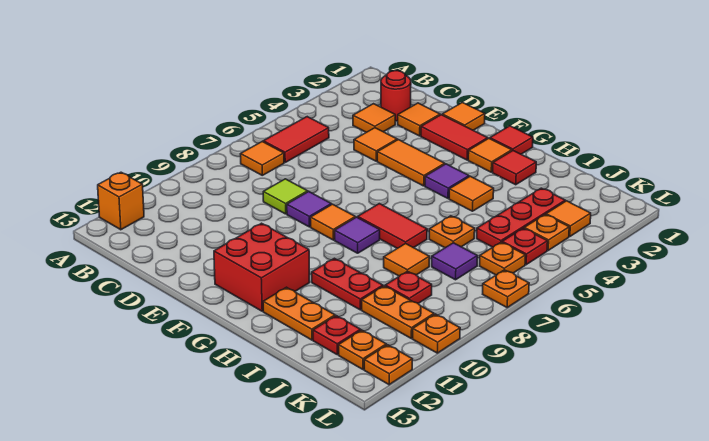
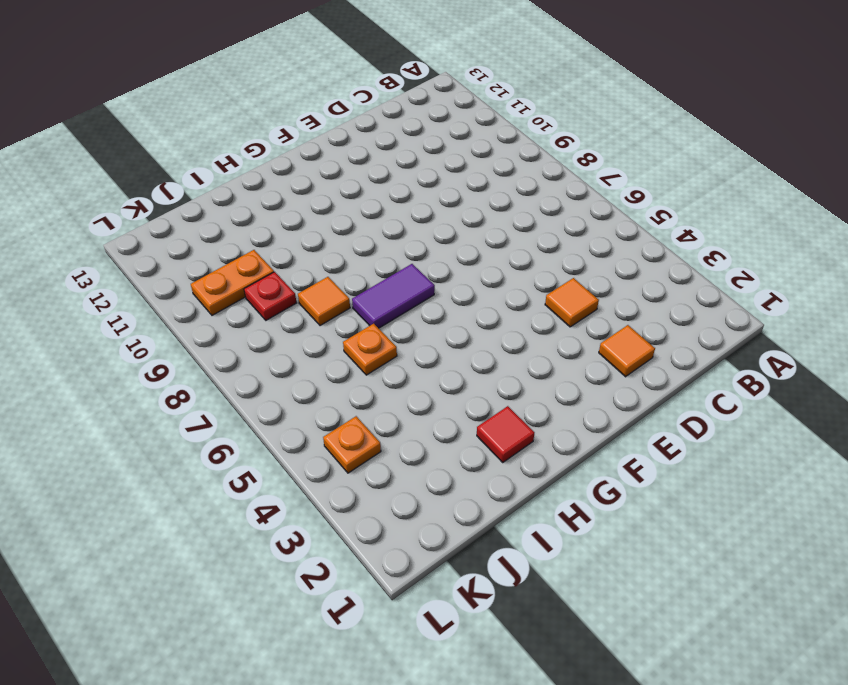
purple 1x2 tile [352,264,435,328] -> red 1x2 tile [358,204,427,248]
none -> orange 1x1 brick [98,172,144,230]
none -> red 1x2 tile [263,117,329,162]
none -> orange 1x1 tile [241,142,284,175]
none -> red 1x1 round brick [381,71,411,121]

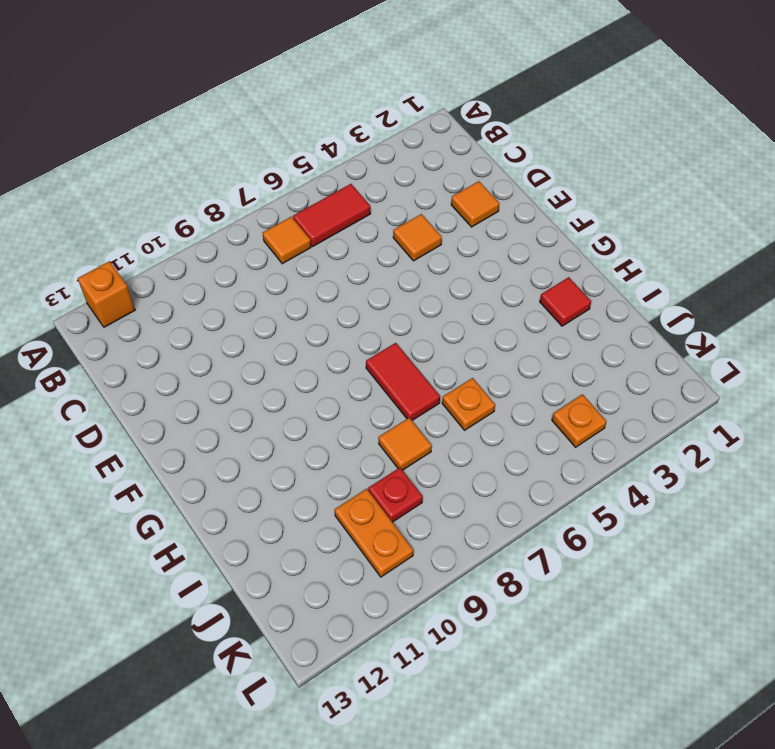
none -> red 1x1 round brick [381,71,411,121]
none -> orange 1x1 tile [353,104,395,132]
none -> lime 1x1 tile [263,179,308,214]
none -> orange 1x1 tile [442,103,485,130]

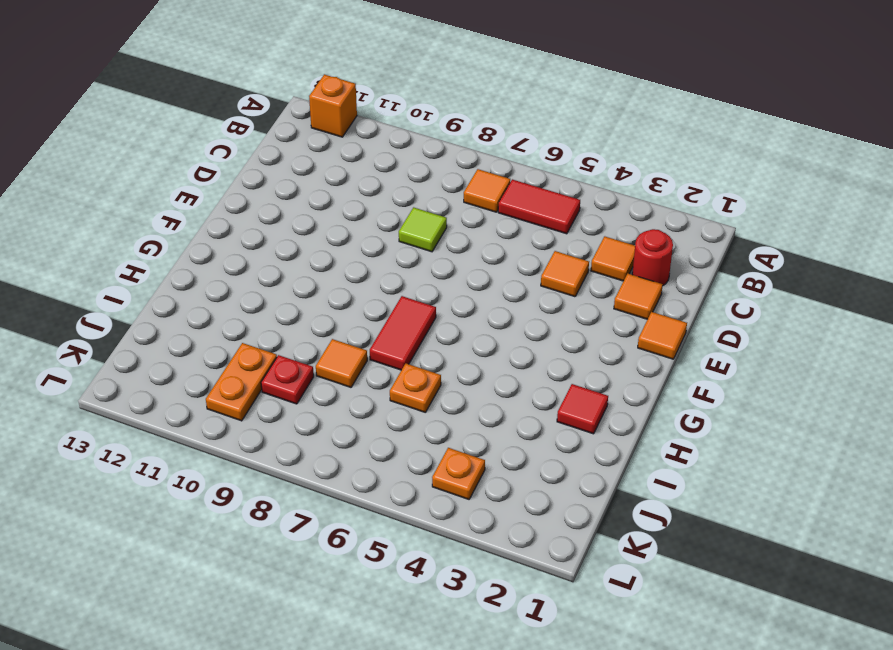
none -> red 1x2 tile [421,115,488,160]
none -> orange 1x2 tile [377,140,445,186]
none -> purple 1x1 tile [287,192,331,227]
none -> orange 1x1 tile [310,204,355,240]

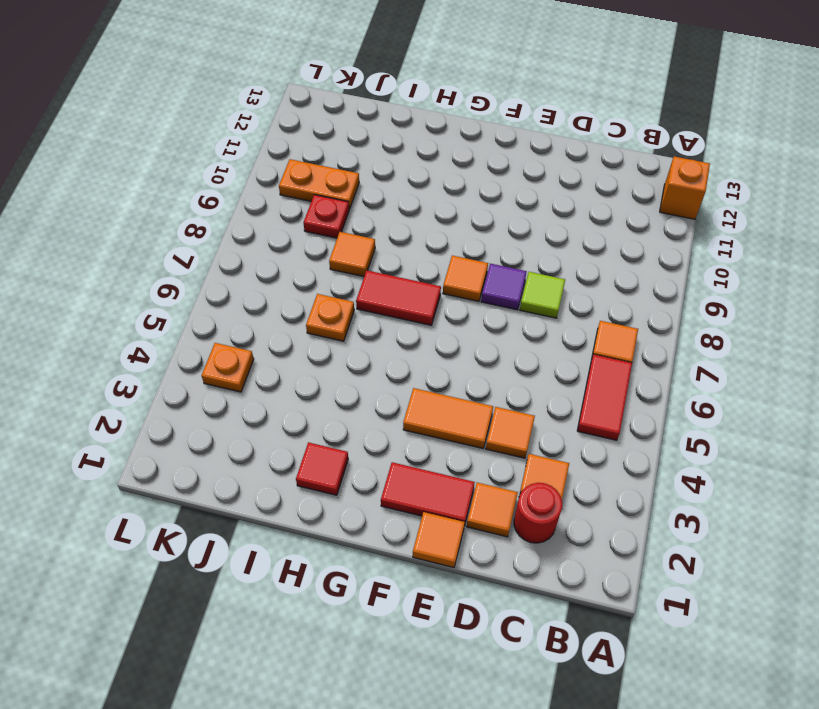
none -> red 2x2 brick [214,223,310,311]
none -> red 1x1 tile [490,126,533,154]
none -> orange 1x1 tile [468,138,512,172]
none -> purple 1x1 tile [425,164,469,198]

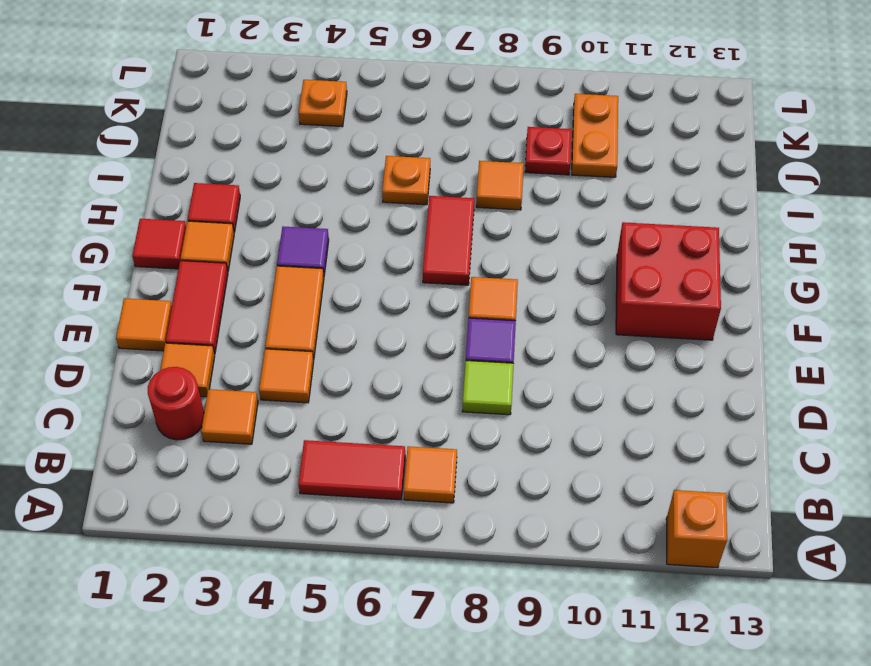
none -> purple 1x1 tile [335,217,380,253]
none -> orange 1x1 tile [449,176,494,211]
none -> red 1x2 plate [312,258,383,310]
none -> orange 1x2 plate [263,287,335,340]

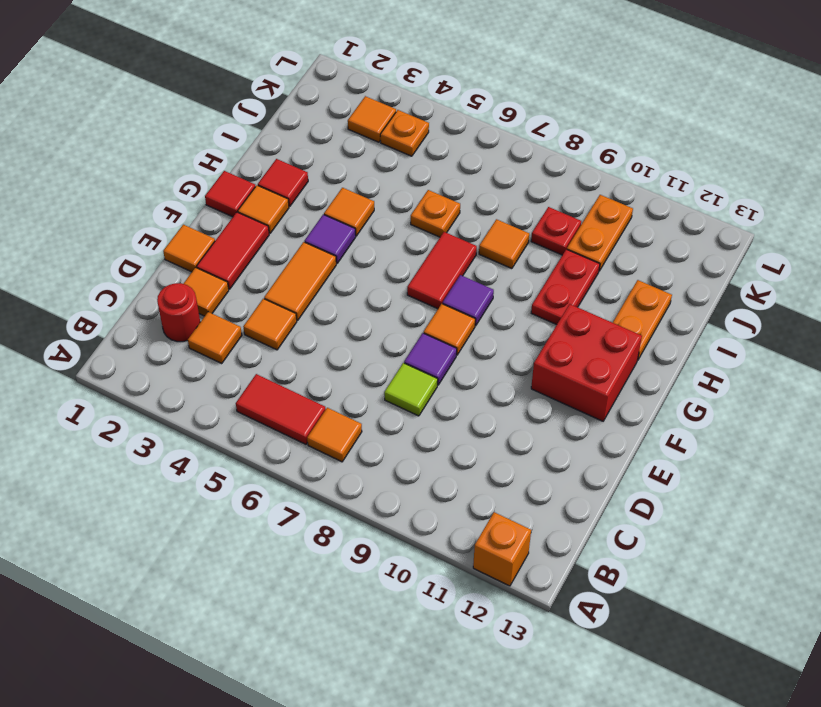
none -> red 1x3 plate [477,188,565,247]
none -> purple 1x1 tile [432,243,477,280]
none -> red 1x1 plate [313,316,361,355]
none -> red 1x1 plate [502,228,548,265]

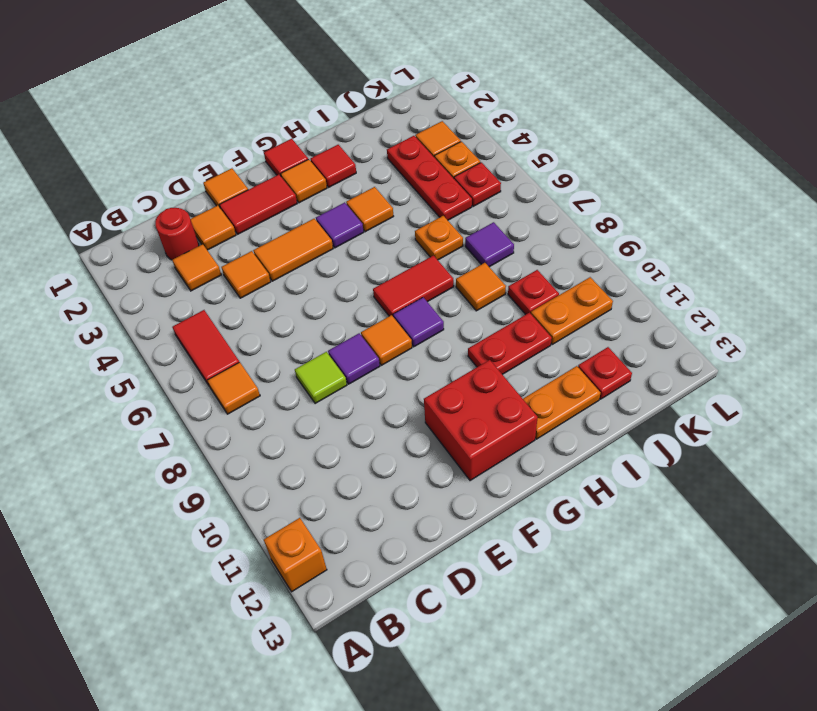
none -> orange 1x1 plate [480,242,526,275]
none -> orange 1x1 plate [339,330,386,370]
none -> orange 1x1 plate [483,270,529,307]
none -> orange 1x1 plate [413,314,460,353]

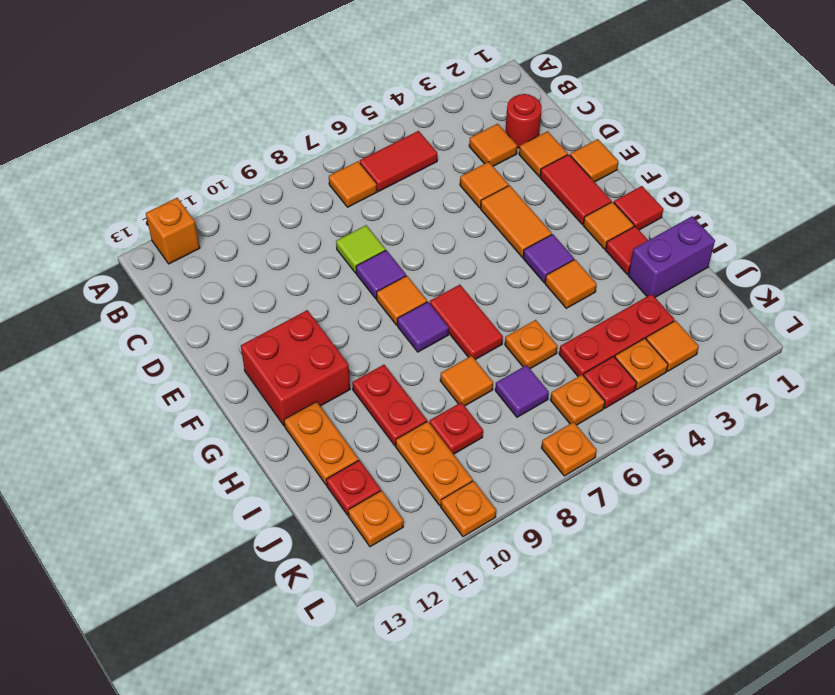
purple 1x2 brick [628,216,715,297] -> none
none -> orange 1x1 plate [364,345,412,385]

